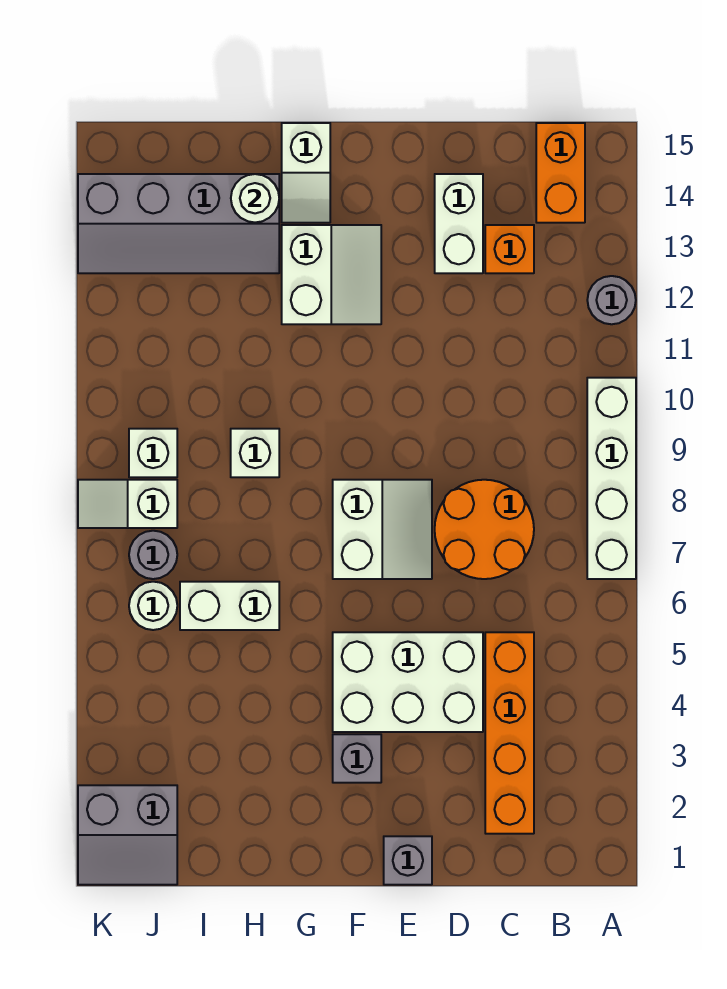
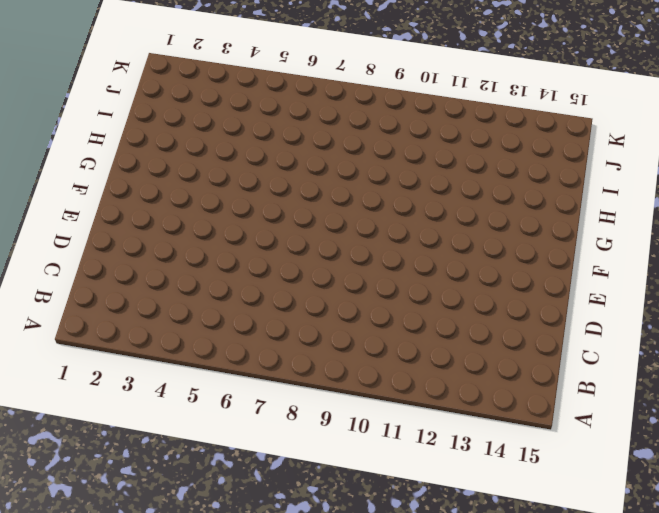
none -> white 1x4 brick [587,378,636,579]
none -> grey 1x1 round brick [587,276,636,324]
none -> orange 1x2 brick [536,123,585,223]

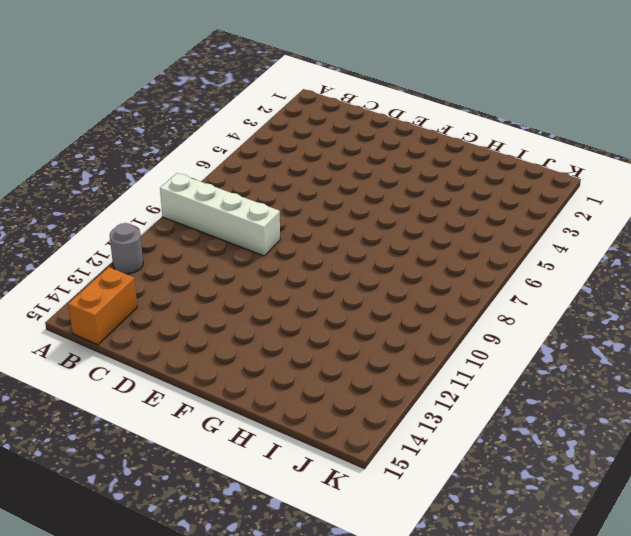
white 1x4 brick [160,173,280,256] -> white 1x4 brick turned to [587,378,636,579]
none -> orange 1x4 brick [485,632,534,834]
none -> orange 2x2 round brick [435,480,534,579]
none -> orange 1x1 brick [485,225,534,273]

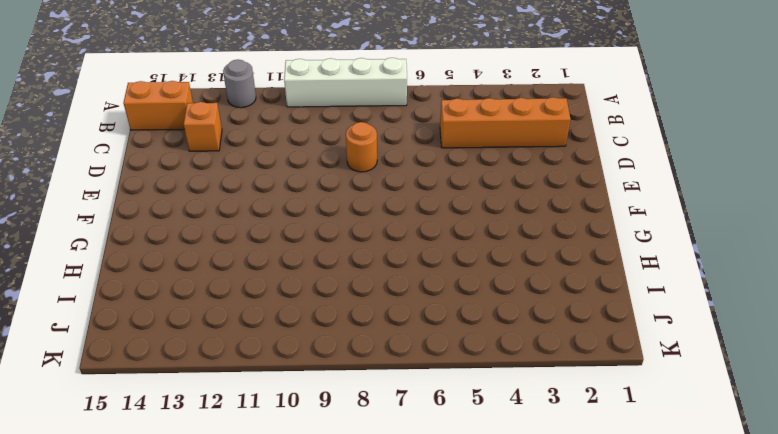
orange 1x1 round brick [346,122,377,172] -> orange 2x2 round brick [435,480,534,579]
none -> white 2x3 brick [333,632,483,732]
none -> white 1x2 brick [435,174,483,273]
none -> grey 1x1 brick [384,836,432,885]

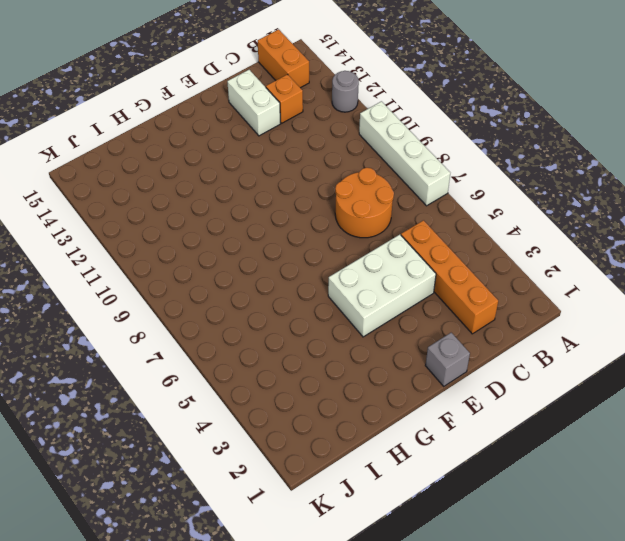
none -> white 2x2 slope [333,480,432,579]
none -> grey 1x1 brick [333,734,381,783]
none -> white 2x2 slope [282,225,381,324]

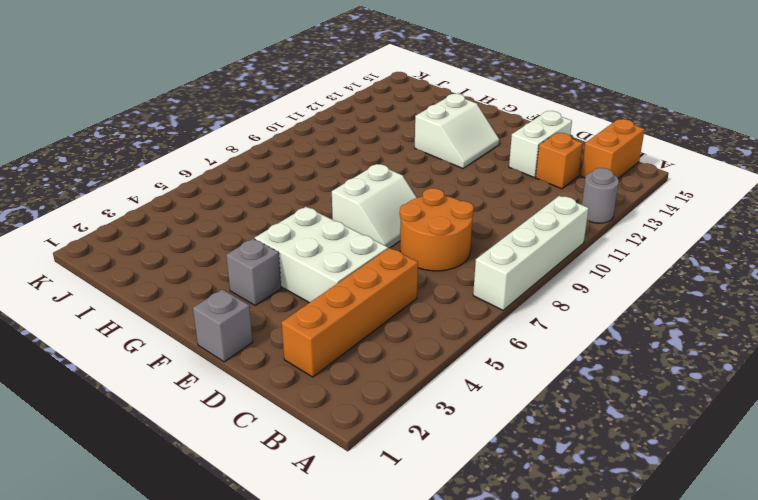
none -> white 1x2 slope [282,123,330,223]
none -> white 1x2 brick [180,582,279,630]
none -> white 1x1 brick [231,429,279,477]

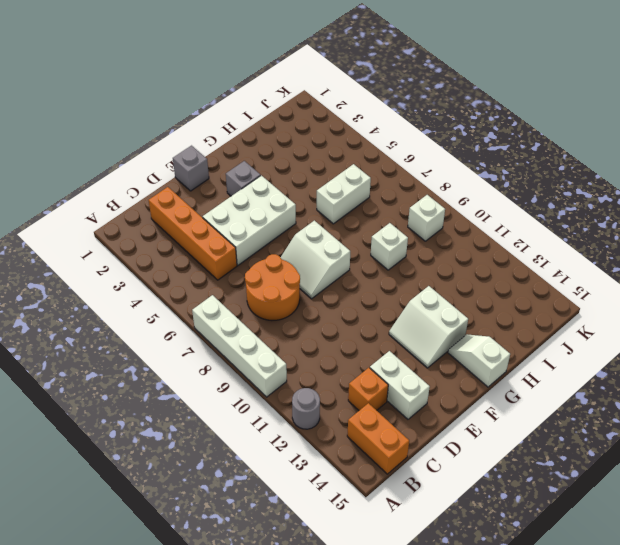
none -> grey 2x4 slope [78,174,279,273]
none -> grey 2x2 slope [78,785,177,885]
none -> white 1x1 round brick [129,582,177,630]

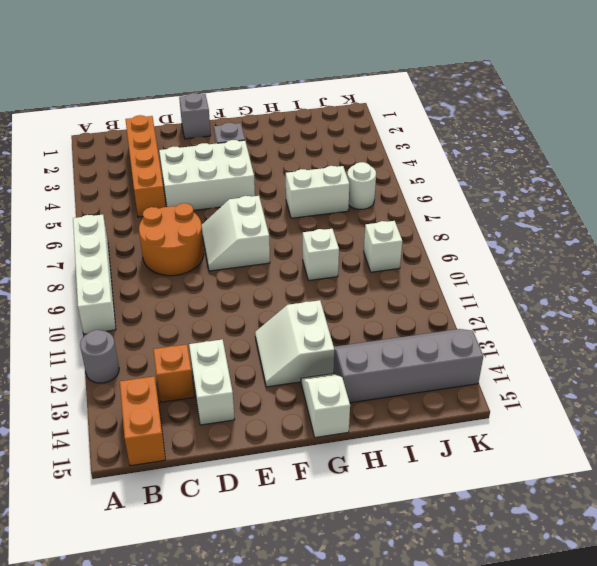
none -> grey 2x2 slope [78,785,177,885]
none -> grey 1x1 round brick [129,531,177,579]
none -> white 1x2 slope [78,480,177,528]

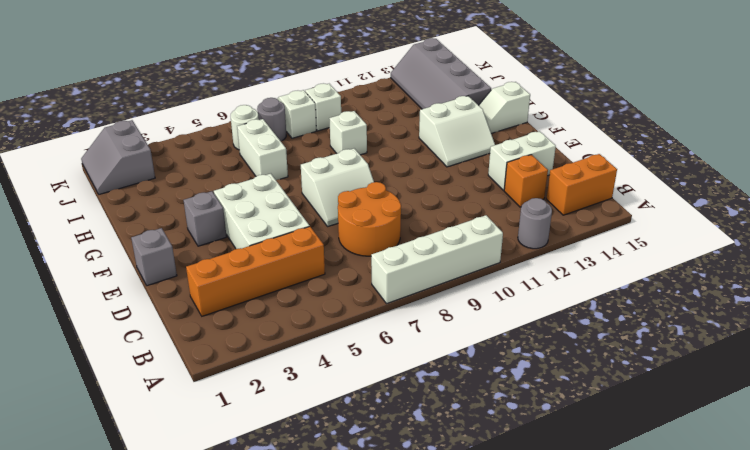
none -> white 1x1 round brick [231,174,279,222]

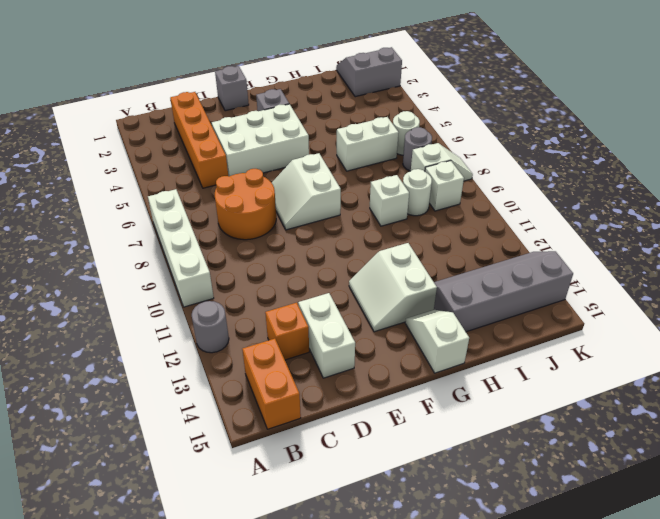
white 1x1 round brick [403,169,432,216] -> white 1x1 round brick moved to [231,174,279,222]

